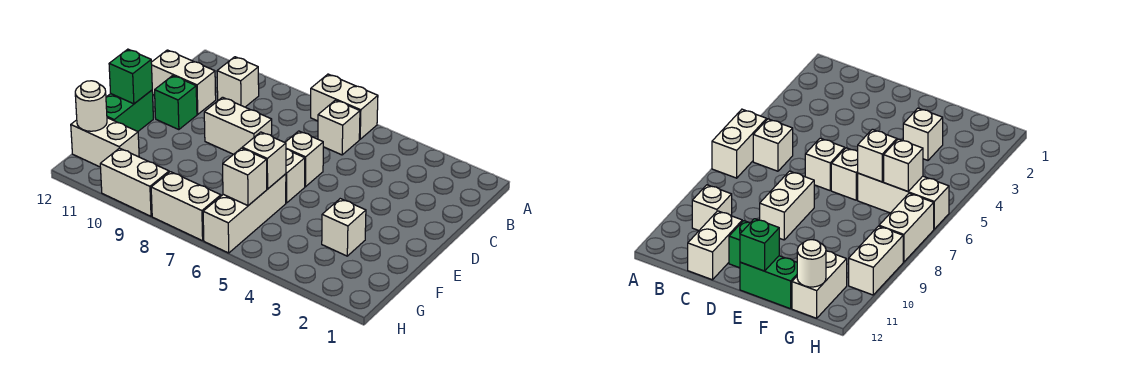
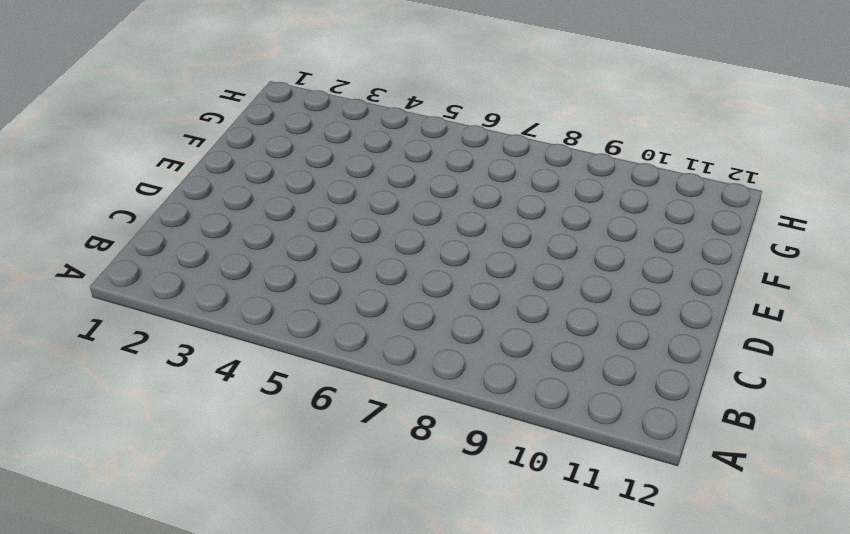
none -> white 1x2 brick [311,74,378,139]
none -> white 1x1 brick [318,100,360,155]
none -> white 1x1 brick [217,57,259,107]

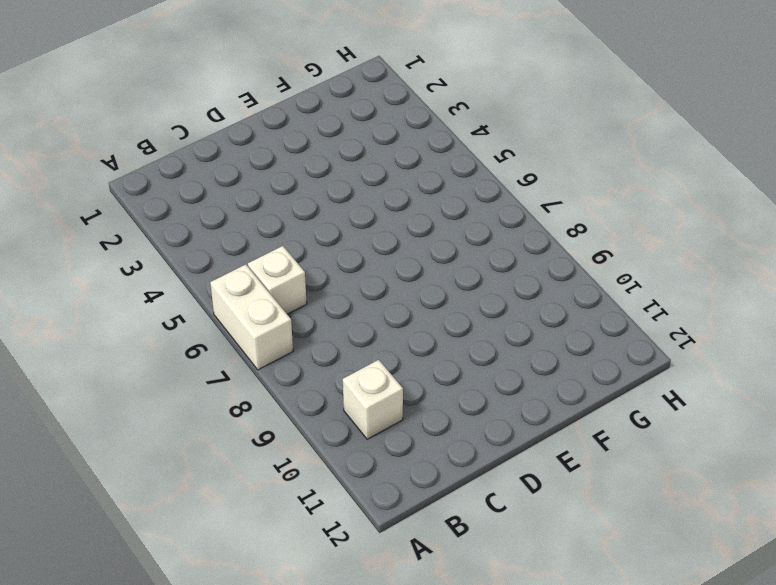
none -> white 1x2 brick [151,50,216,114]
none -> white 1x1 brick [285,131,323,187]
none -> white 1x2 brick [204,97,272,154]

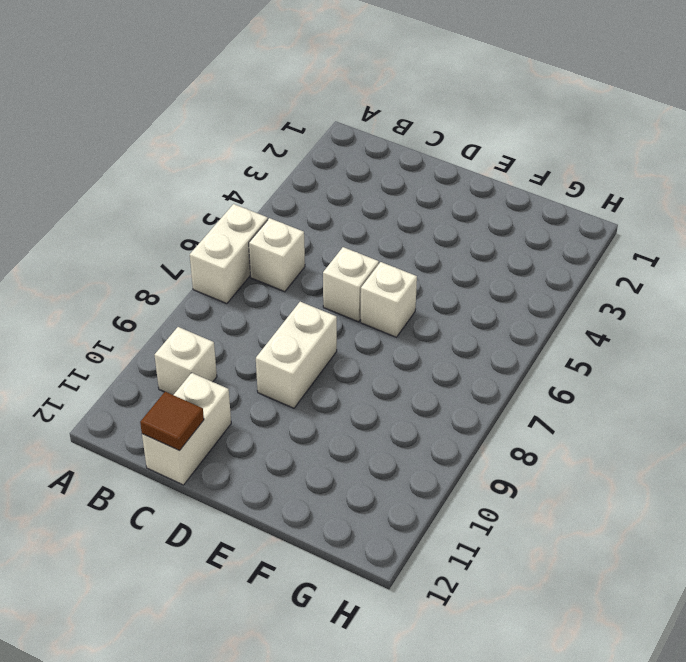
brown 1x1 tile [140,392,204,450] -> none
none -> green 1x1 brick [155,76,197,130]
none -> green 1x2 brick [106,90,153,131]
none -> white 1x1 brick [322,199,366,256]

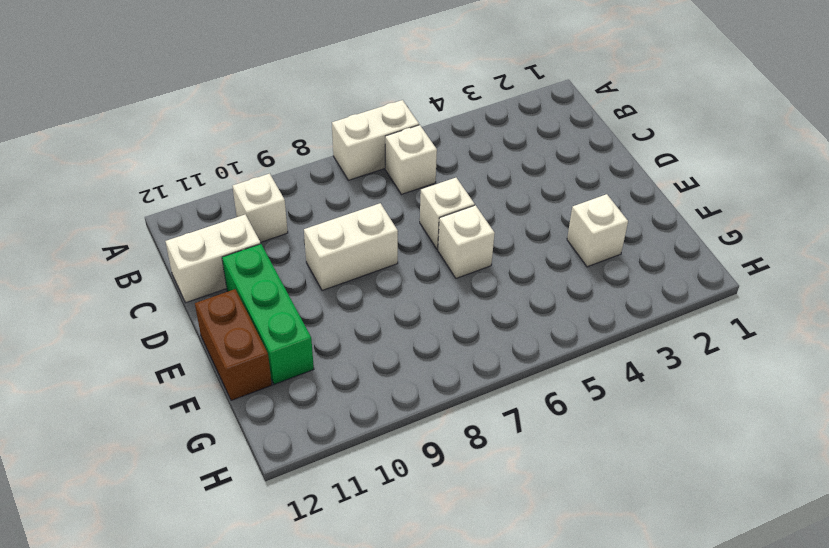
green 1x3 brick [222,244,314,384] -> green 1x1 brick [155,76,197,130]
brown 1x2 brick [195,289,272,401] -> green 1x2 brick [106,90,153,131]
none -> white 1x3 brick [203,174,286,253]
none -> white 1x2 brick [71,118,139,167]
none -> white 1x2 brick [151,172,221,241]

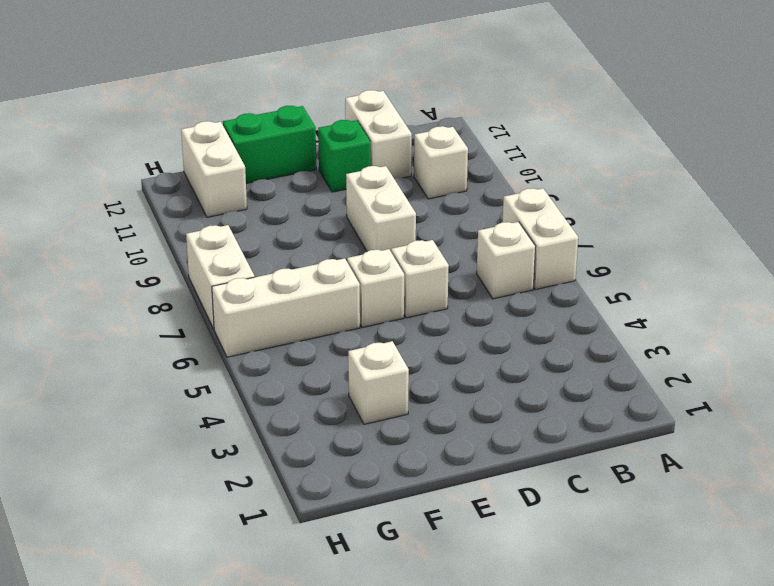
none -> white 1x2 brick [100,148,169,216]
none -> green 1x1 brick [109,49,152,104]
none -> white 1x1 brick [242,132,286,189]

